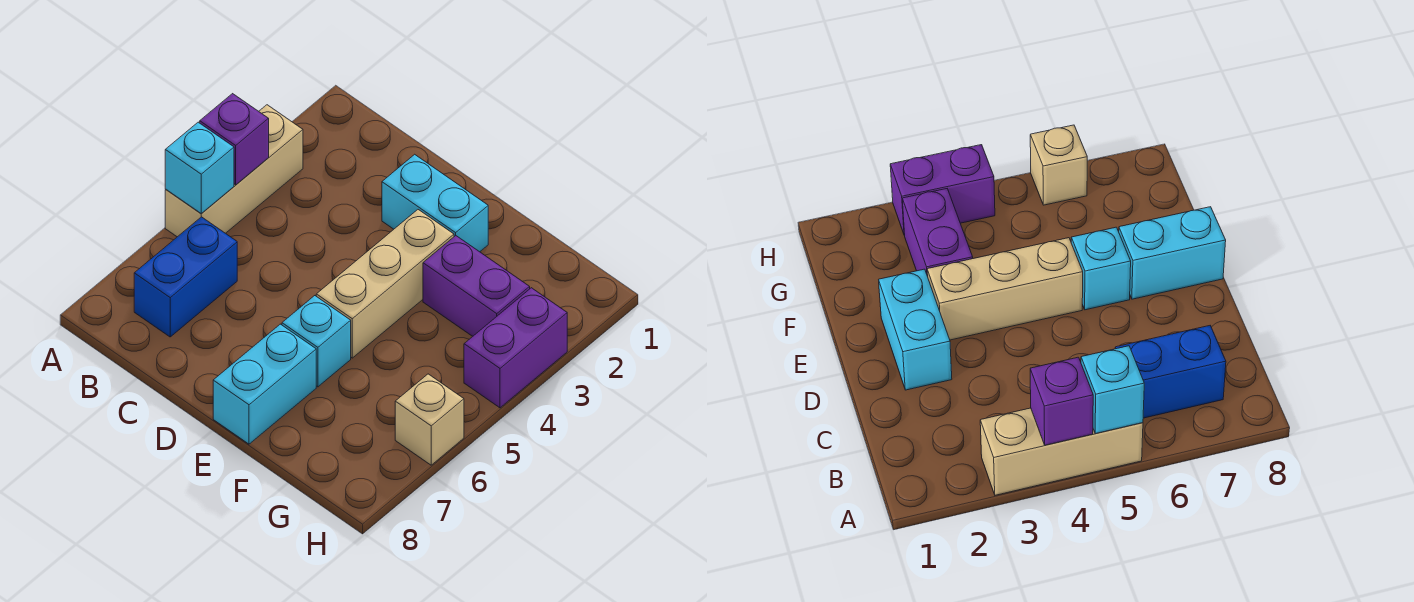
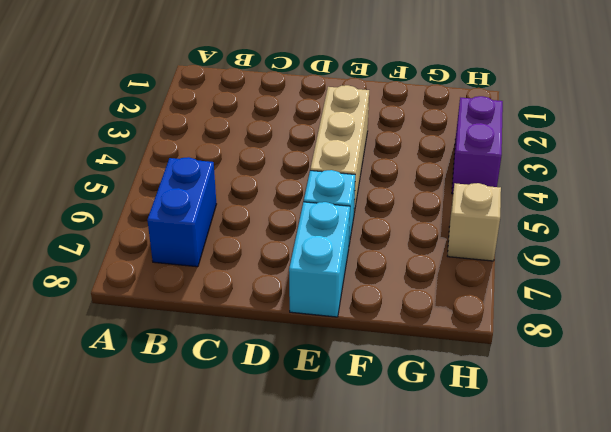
none -> tan 1x3 brick [165,105,303,237]
none -> cyan 1x2 brick [382,154,488,252]

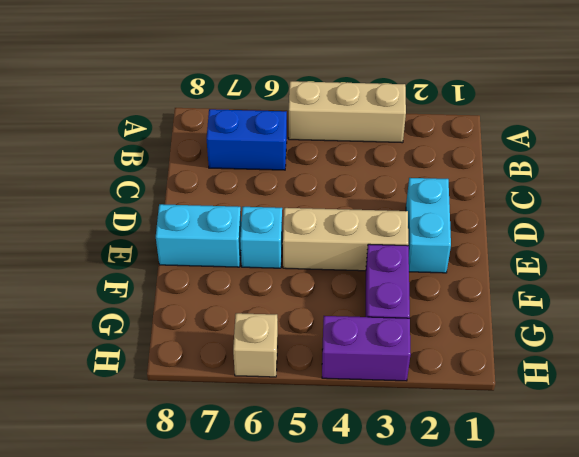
none -> purple 1x1 brick [200,94,269,185]
none -> cyan 1x1 brick [165,122,234,214]

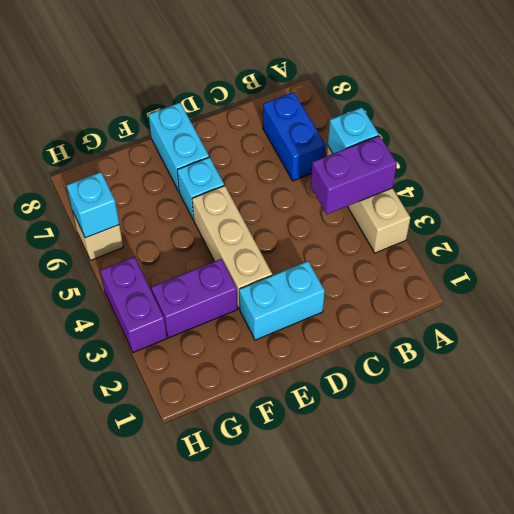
purple 1x2 brick [311,136,397,214] -> purple 1x1 brick [200,94,269,185]
cyan 1x1 brick [67,172,119,238] -> none

